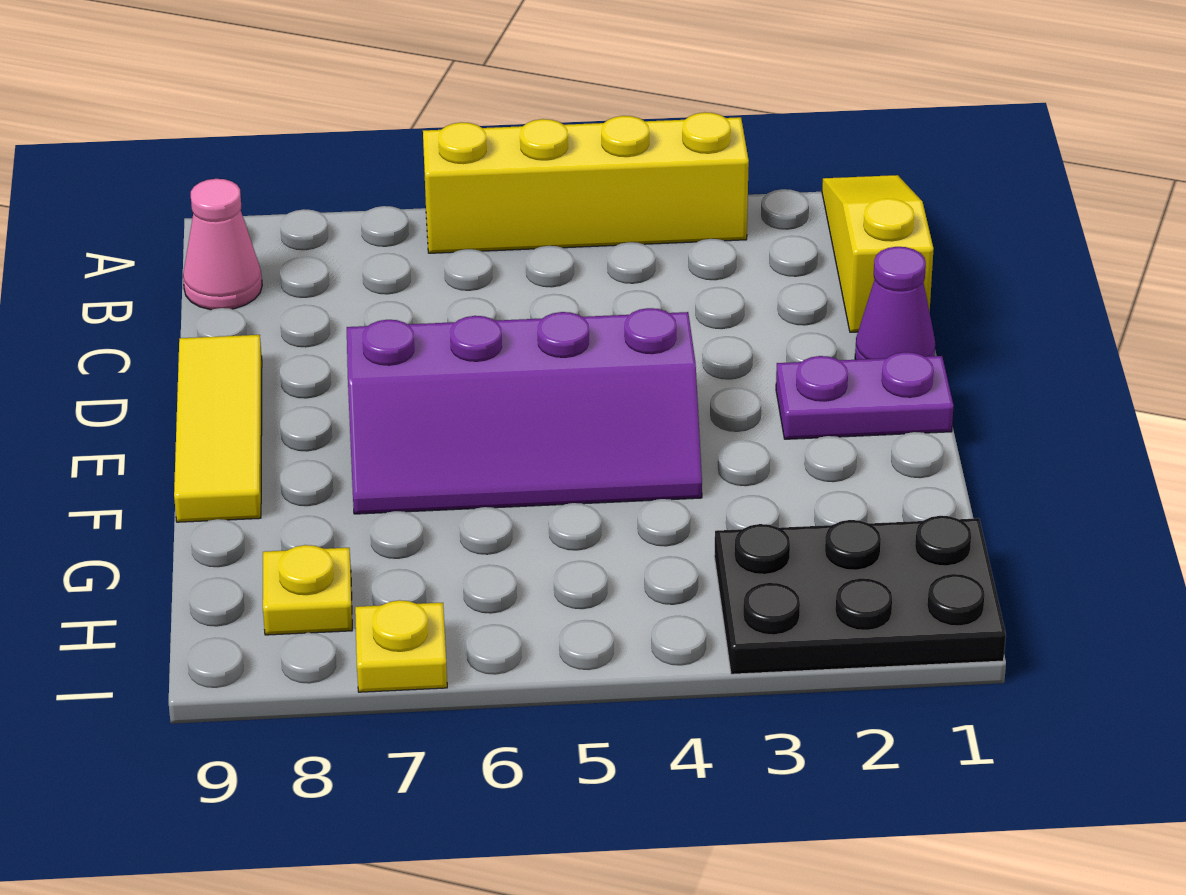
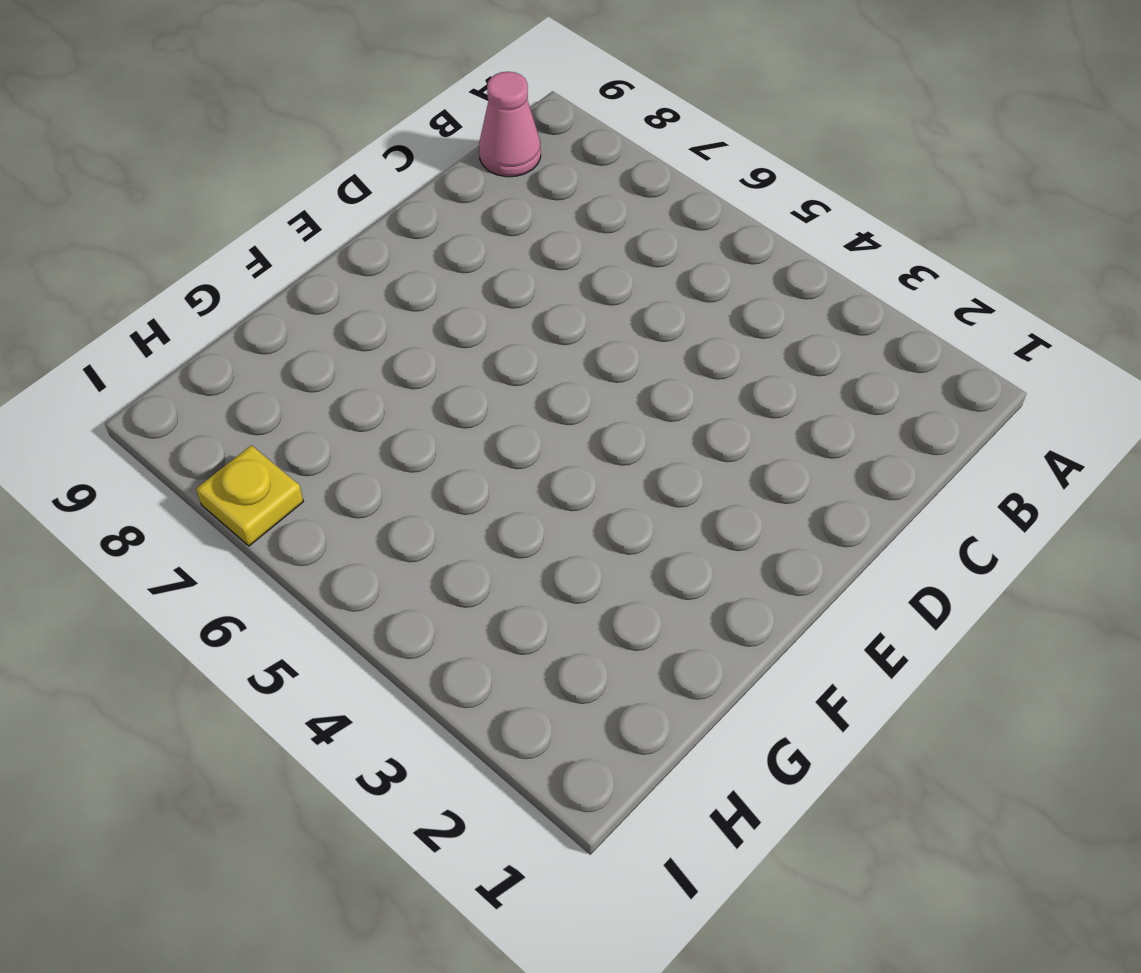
none -> yellow 1x3 slope [822,175,933,332]
none -> yellow 1x4 brick [423,112,749,253]

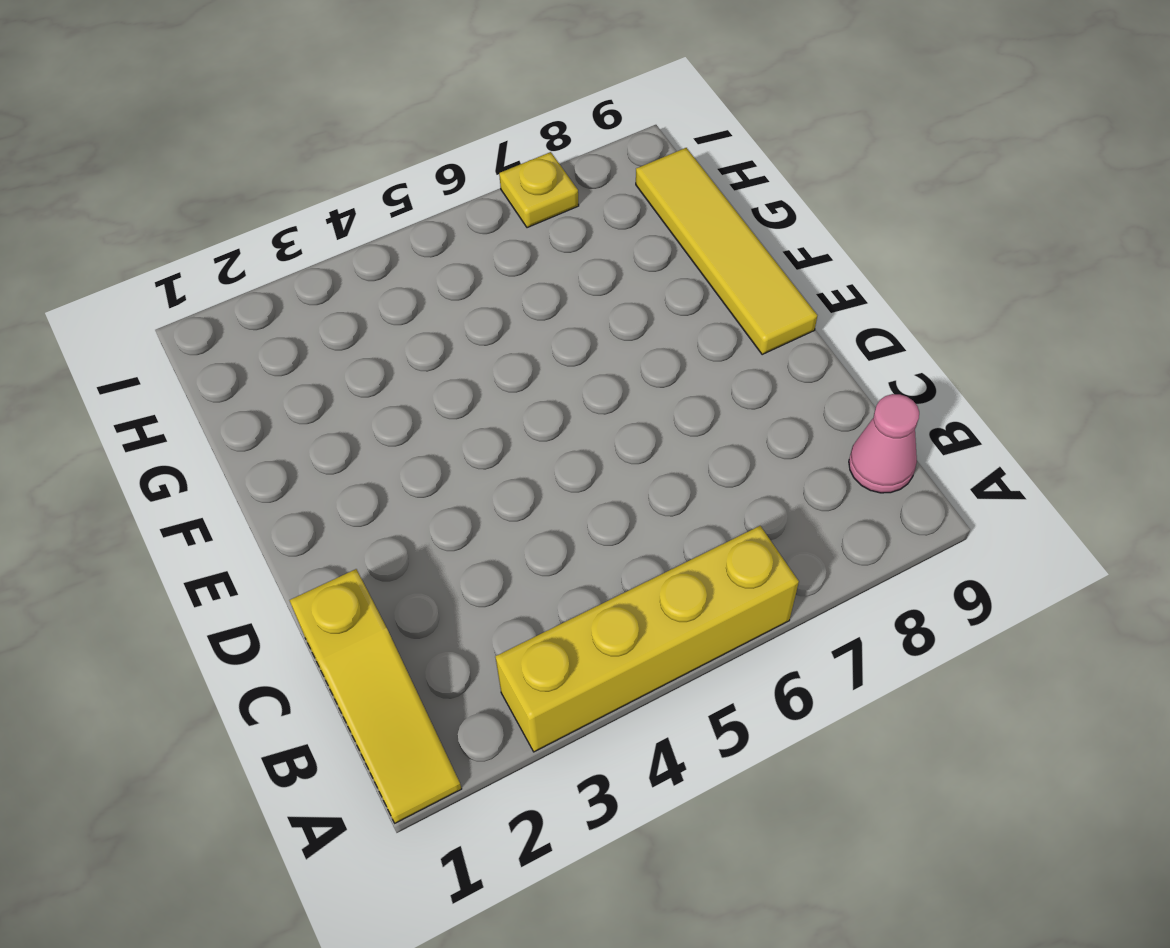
yellow 1x4 tile [636,148,817,355] -> yellow 1x3 tile [174,335,262,522]
none -> purple 1x1 cone [855,247,935,360]
none -> purple 1x2 plate [776,352,954,439]

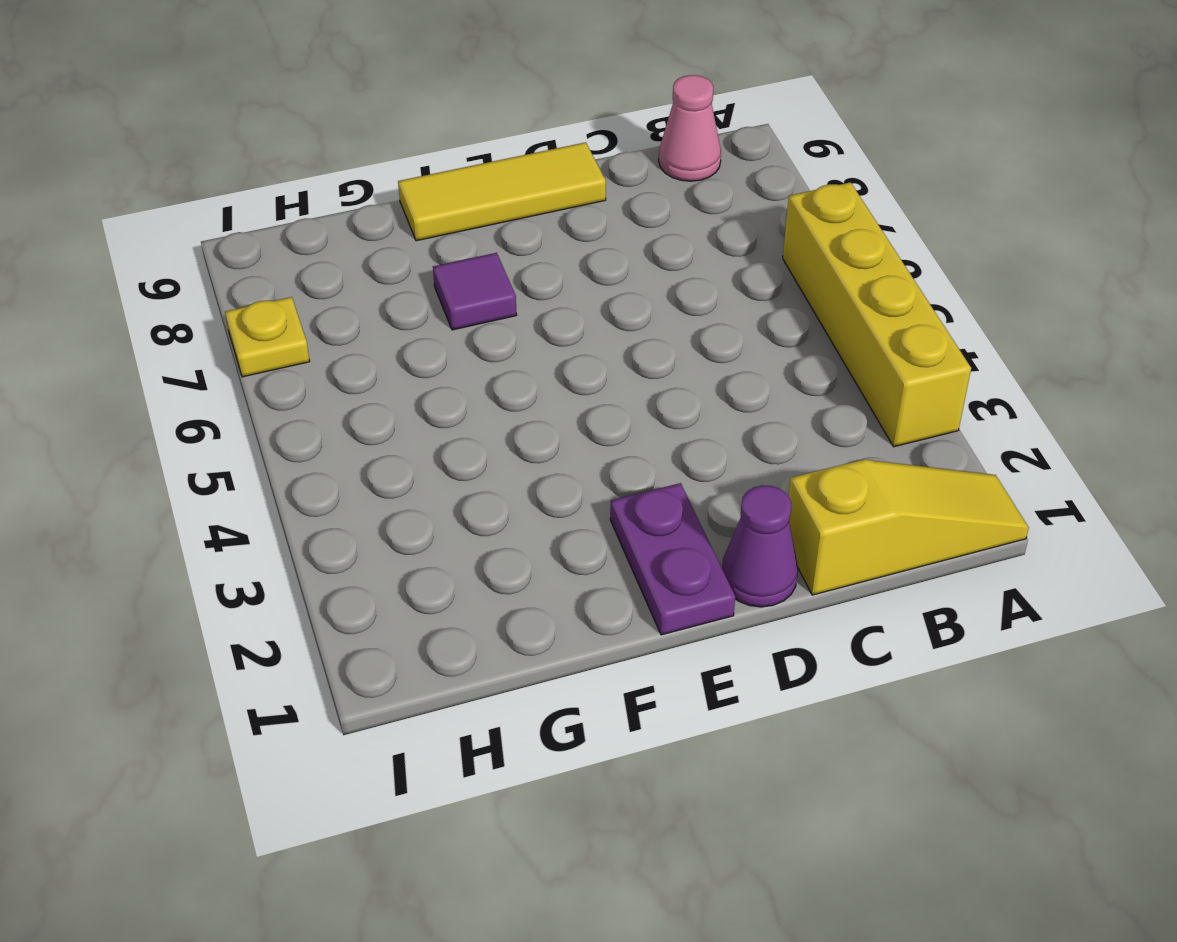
purple 1x1 tile [433,253,517,330] -> purple 2x4 slope [347,308,702,514]
none -> black 2x3 plate [714,516,1006,674]
none -> yellow 1x1 plate [263,545,352,635]

